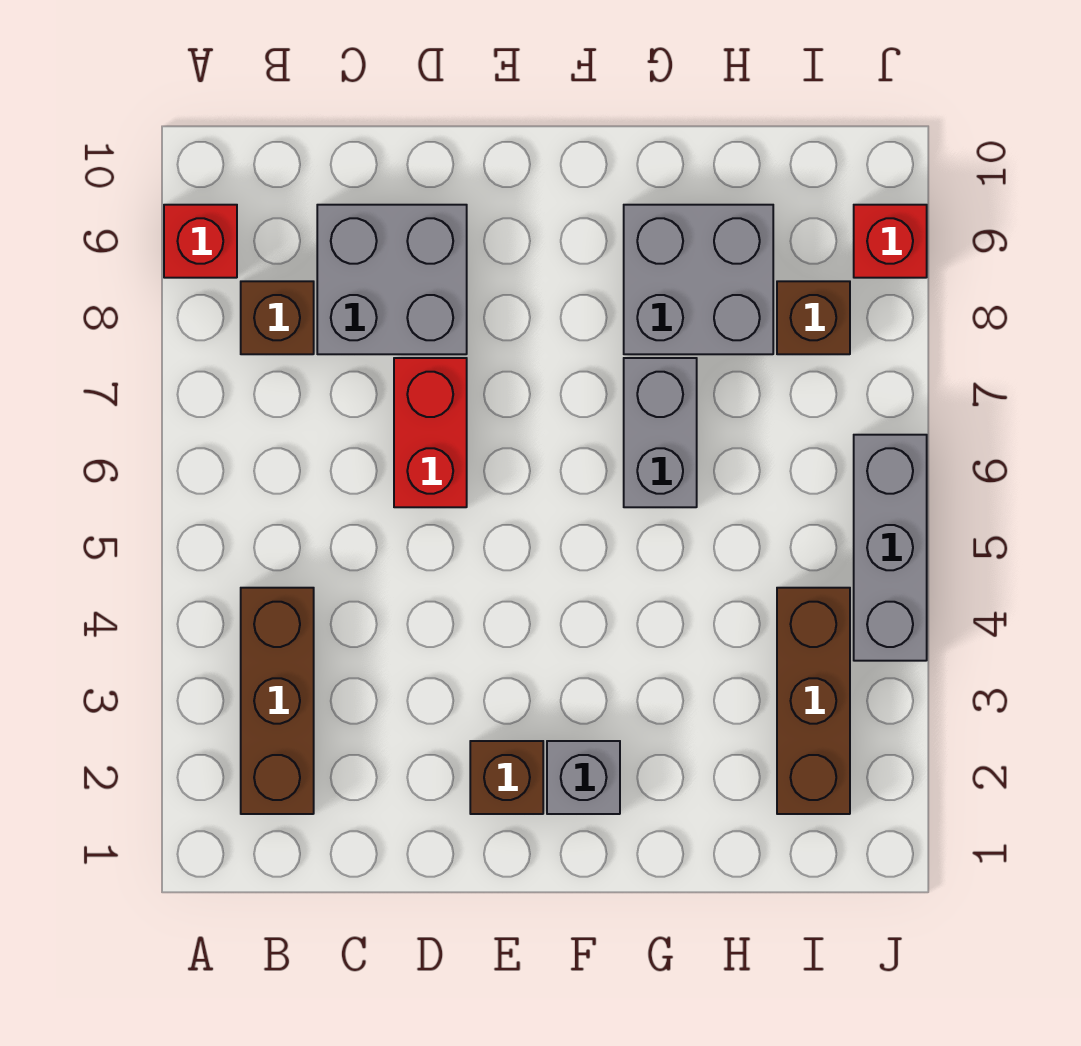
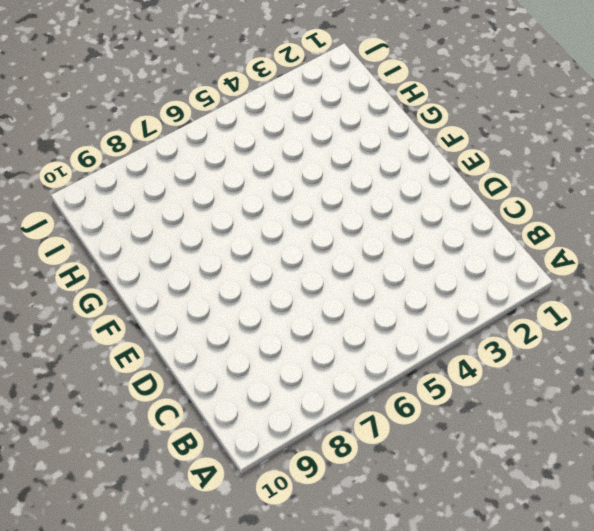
none -> red 1x1 brick [164,205,237,278]
none -> brown 1x3 brick [241,588,314,814]
none -> brown 1x1 brick [241,281,314,354]

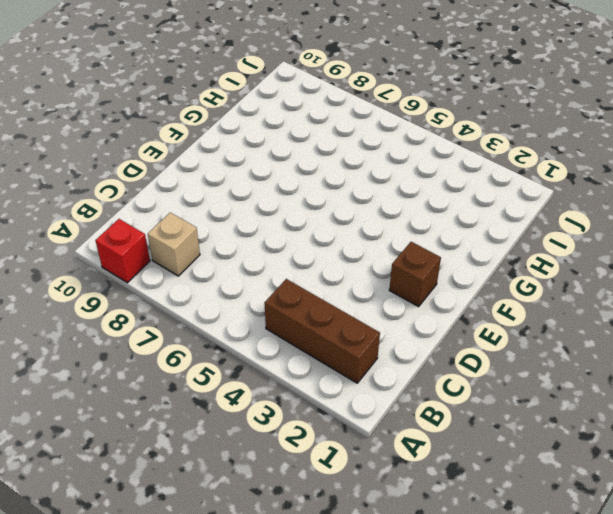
tan 1x1 brick [148,213,200,276] -> brown 1x1 brick [241,281,314,354]
none -> grey 2x2 brick [317,205,467,354]
none -> red 1x2 brick [394,358,467,507]
none -> grey 1x1 brick [547,741,620,814]

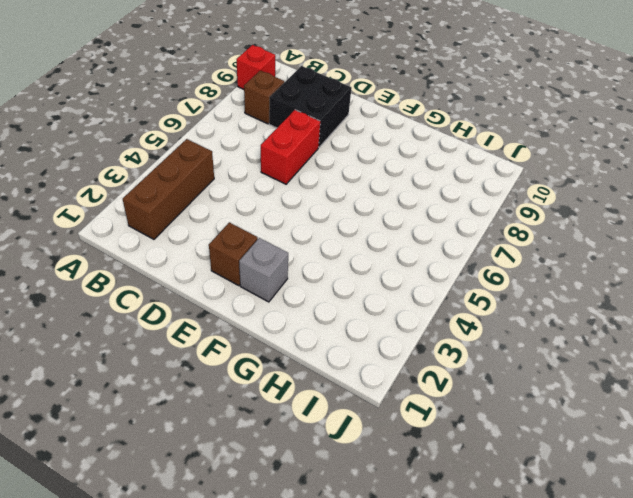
black 2x2 brick [269,66,352,147] -> grey 2x2 brick [317,205,467,354]
none -> grey 1x2 brick [624,358,697,507]
none -> grey 2x2 brick [624,205,773,354]
none -> brown 1x3 brick [777,588,850,814]

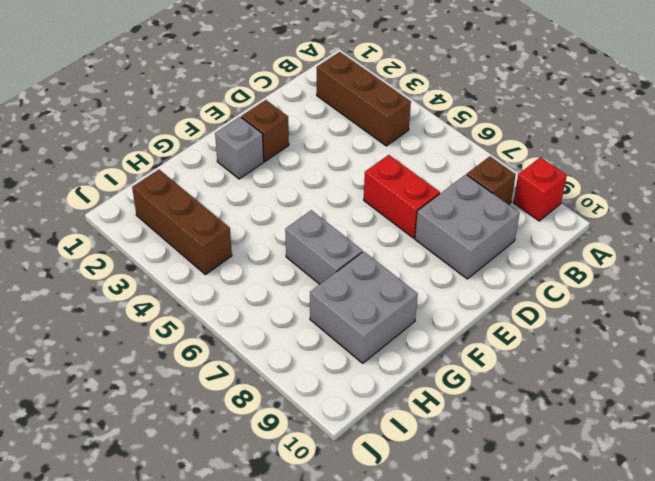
none -> brown 1x1 brick [777,281,850,354]
none -> grey 1x3 brick [854,435,927,661]
none -> red 1x1 brick [854,205,927,278]

